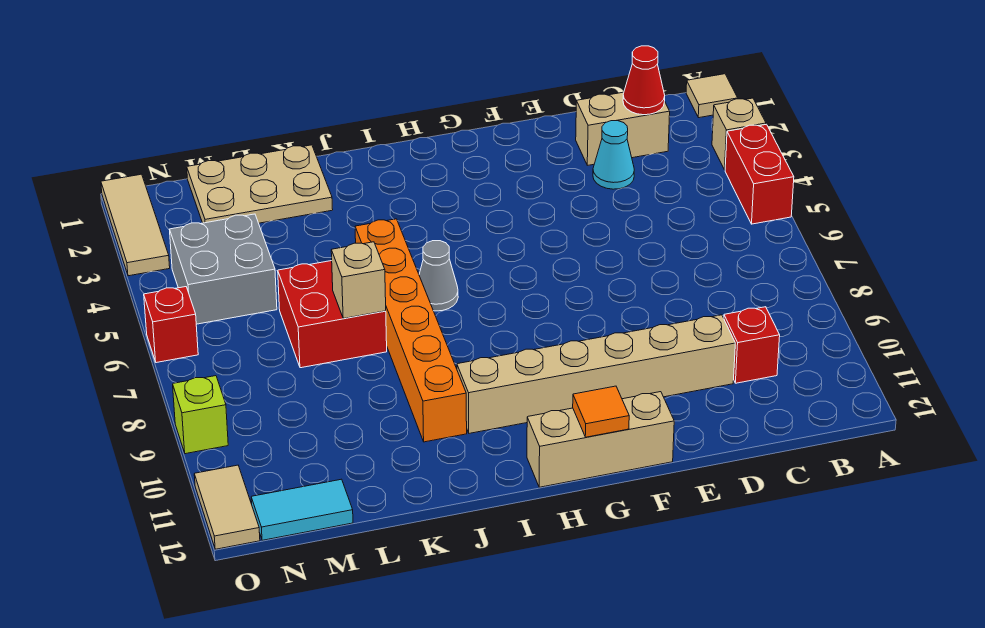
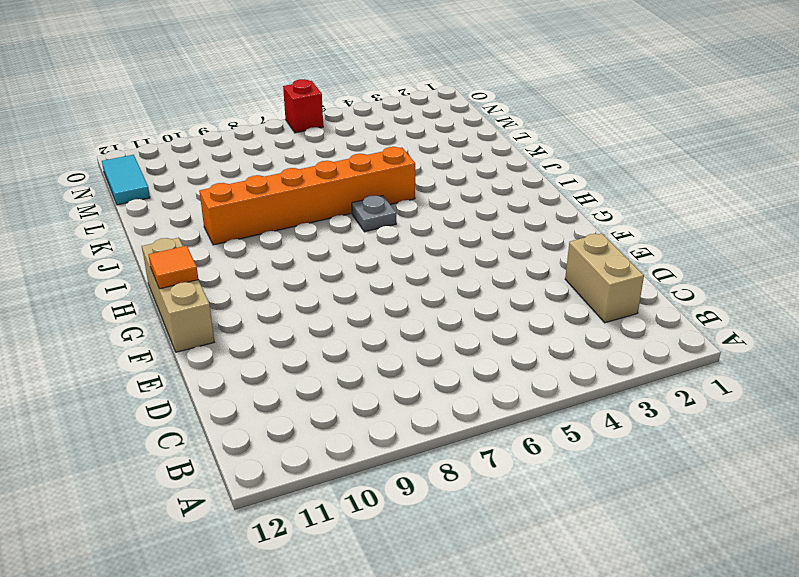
grey 1x1 plate [352,195,396,232] -> grey 1x1 cone [419,241,458,311]
none -> tan 1x1 tile [686,74,738,118]
none -> tan 1x1 brick [712,98,766,170]
none -> red 1x2 brick [725,124,794,224]

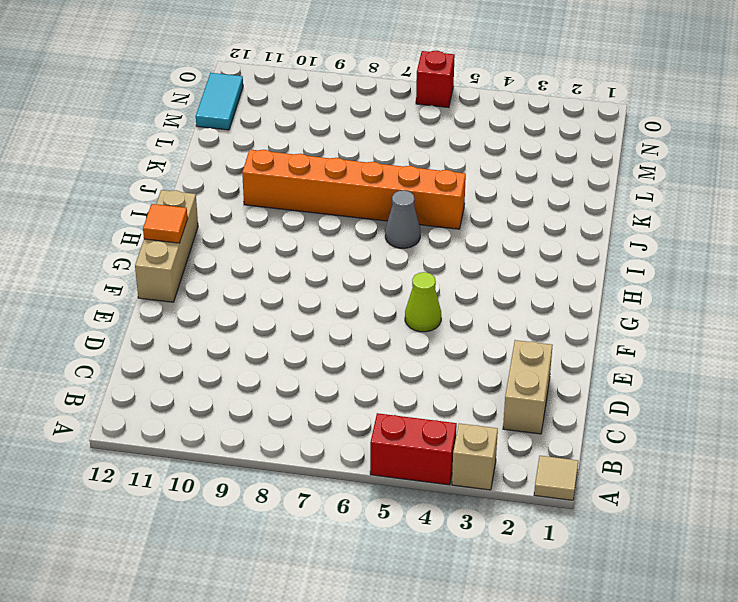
lime 1x1 cone [405,272,441,332] -> none
none -> red 1x1 brick [724,307,780,383]
none -> cyan 1x1 cone [593,121,634,189]
none -> tan 1x6 brick [457,315,735,433]

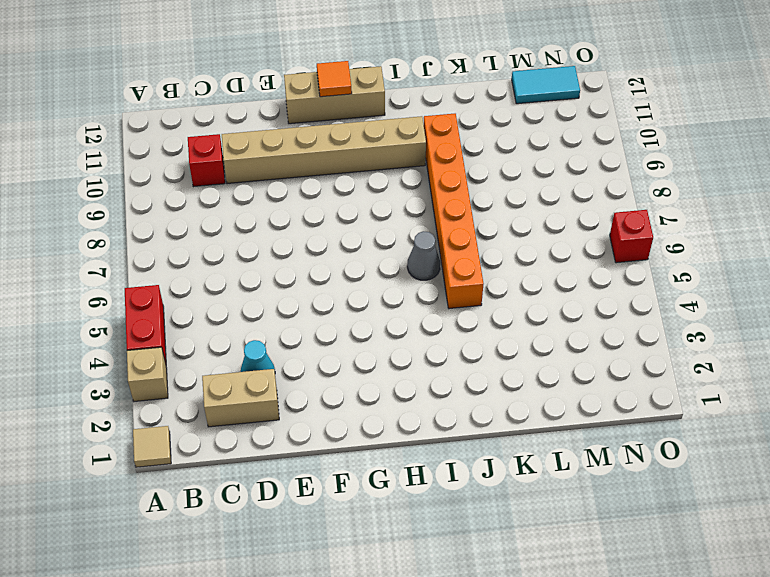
none -> tan 2x3 plate [187,145,333,223]
none -> red 2x2 brick [278,261,387,368]
none -> grey 2x2 brick [169,214,277,324]

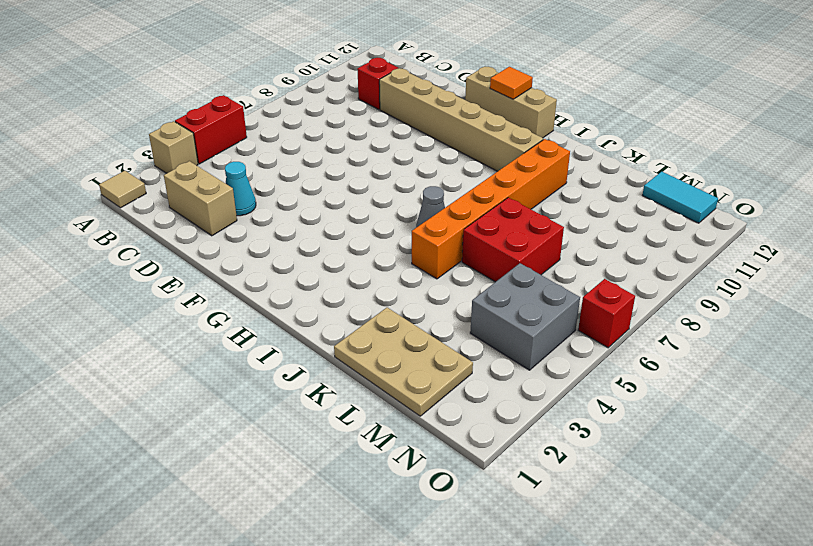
none -> tan 1x3 tile [101,174,170,276]
none -> lime 1x1 brick [173,376,228,454]
none -> tan 1x2 tile [194,465,260,549]

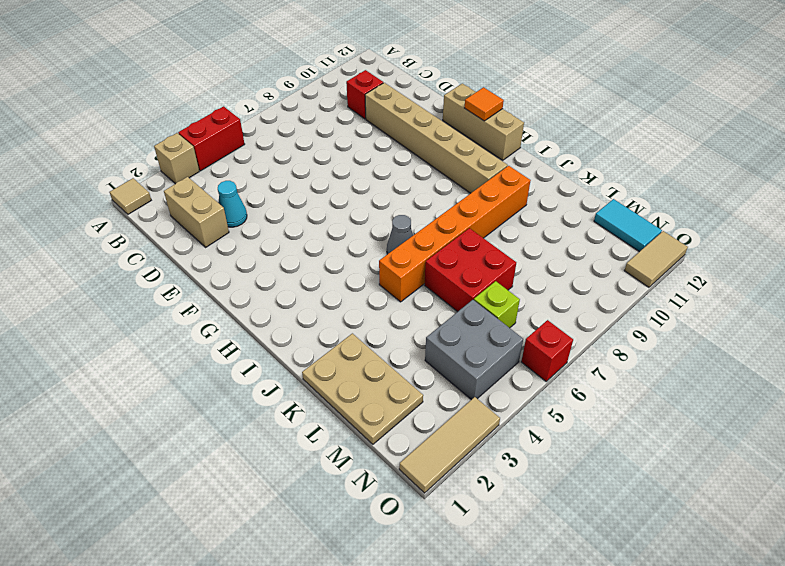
lime 1x1 brick [474,281,520,328] -> lime 1x1 brick moved to [173,376,228,454]
none -> red 1x1 cone [623,46,665,115]
none -> tan 1x1 brick [331,242,386,318]

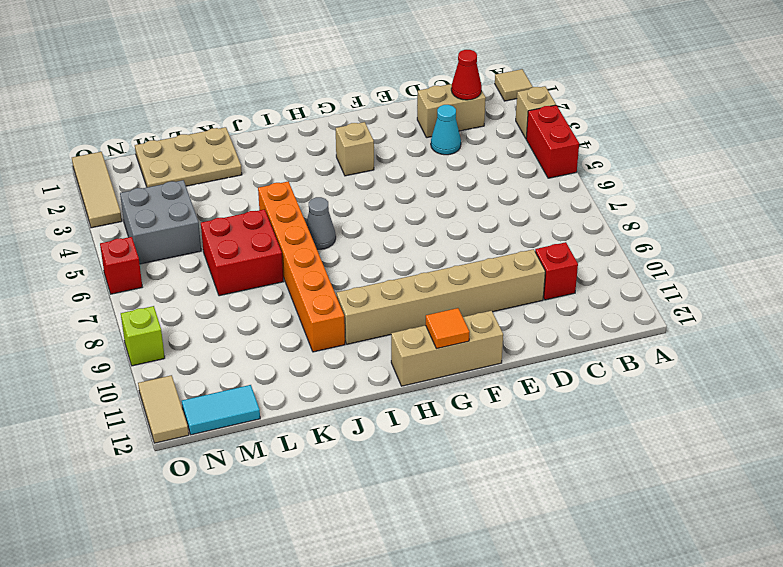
tan 1x1 brick [336,122,374,176] -> tan 1x1 brick moved to [331,242,386,318]

